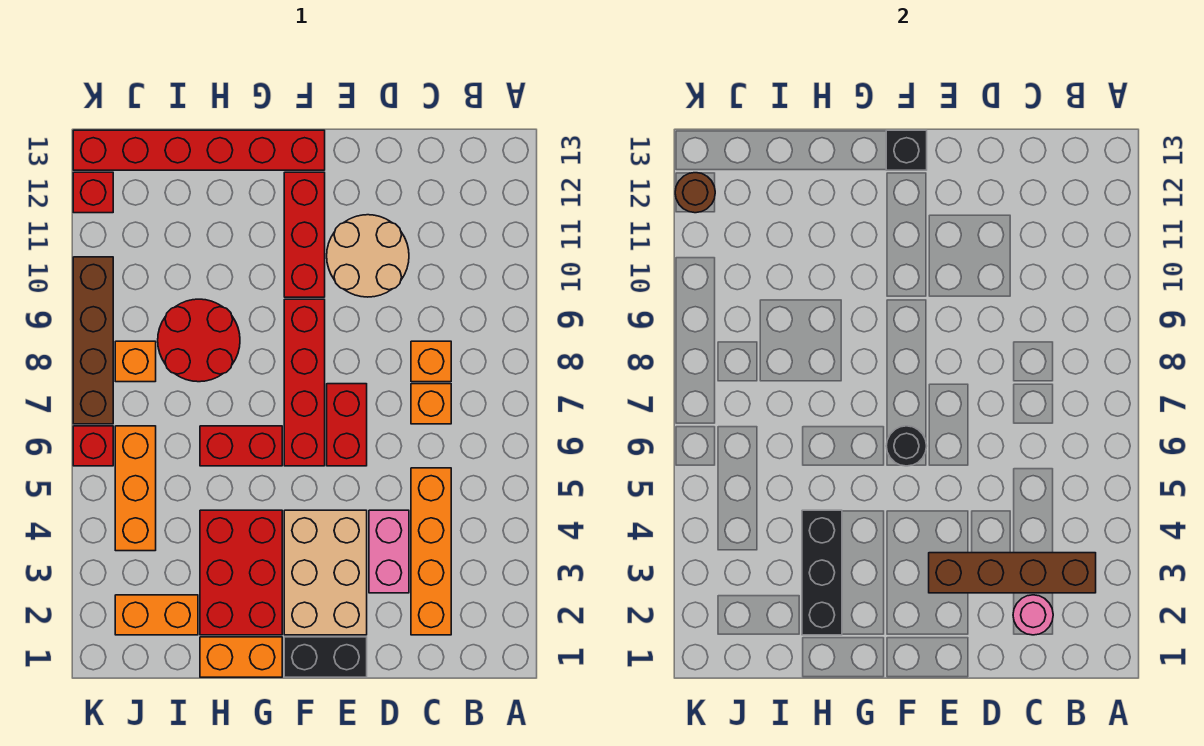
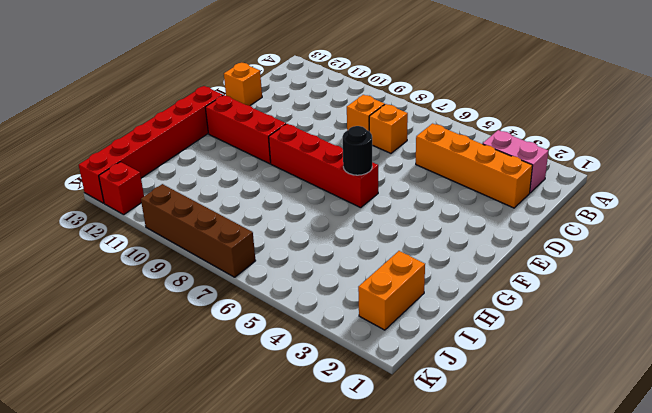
pink 1x2 brick [483,130,548,193] -> pink 1x2 brick moved to [369,510,409,593]
orange 1x1 brick [224,63,262,106] -> orange 1x1 brick moved to [115,341,156,382]
none -> tan 2x2 round brick [327,215,409,297]
none -> black 1x2 brick [284,637,367,677]
none -> tan 2x3 brick [284,510,367,635]

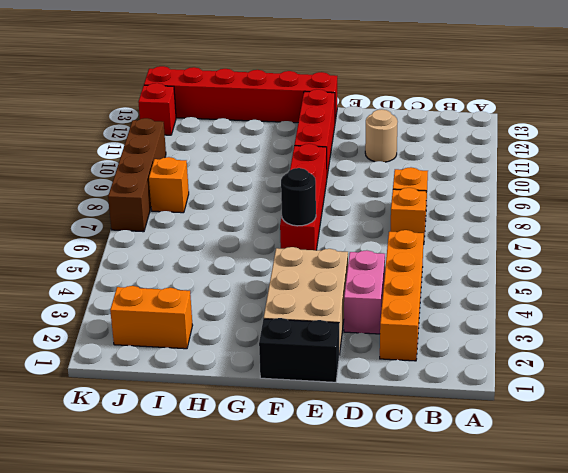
tan 1x1 round brick [365,109,397,162] -> tan 2x2 round brick [327,215,409,297]
none -> red 1x2 brick [327,384,367,466]
none -> orange 1x2 brick [200,637,282,677]
none -> red 2x3 brick [200,510,282,635]

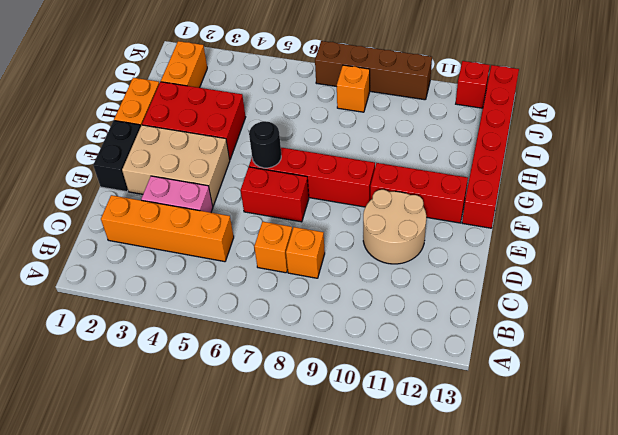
none -> red 1x2 brick [200,426,282,466]
none -> red 2x2 round brick [158,299,240,382]
none -> orange 1x3 brick [115,426,156,551]

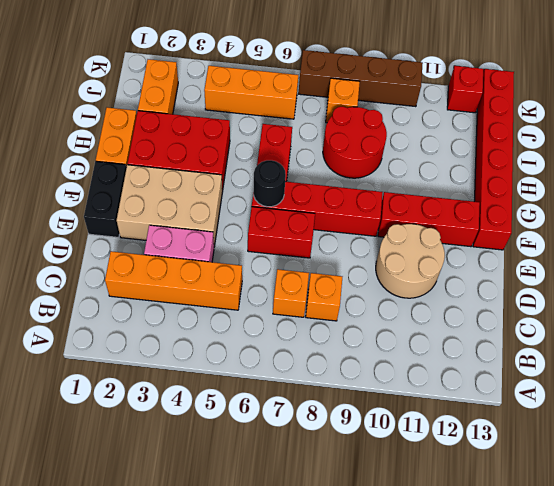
none -> red 1x1 brick [73,426,113,466]
none -> brown 1x4 brick [929,553,1096,593]
none -> pink 1x1 round brick [1013,595,1053,635]

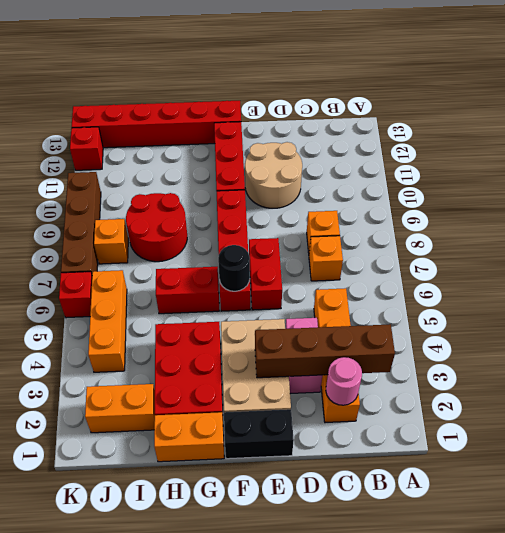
none -> black 1x1 brick [886,130,927,170]
none -> black 1x3 brick [802,510,842,635]
none -> brown 1x1 round brick [675,173,715,213]

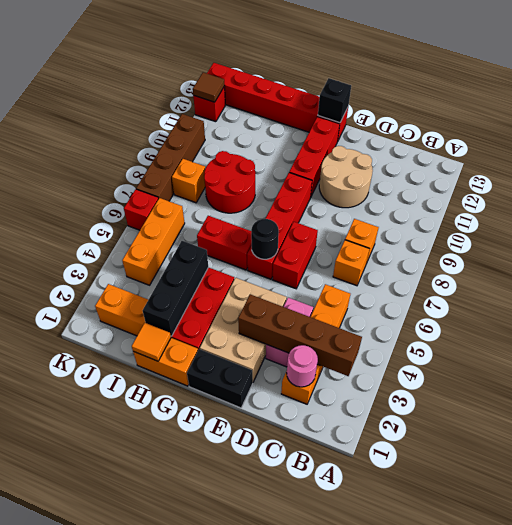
orange 1x1 tile [132,323,171,361] -> none
brown 1x1 tile [193,72,225,102] -> brown 1x1 round brick [675,173,715,213]

